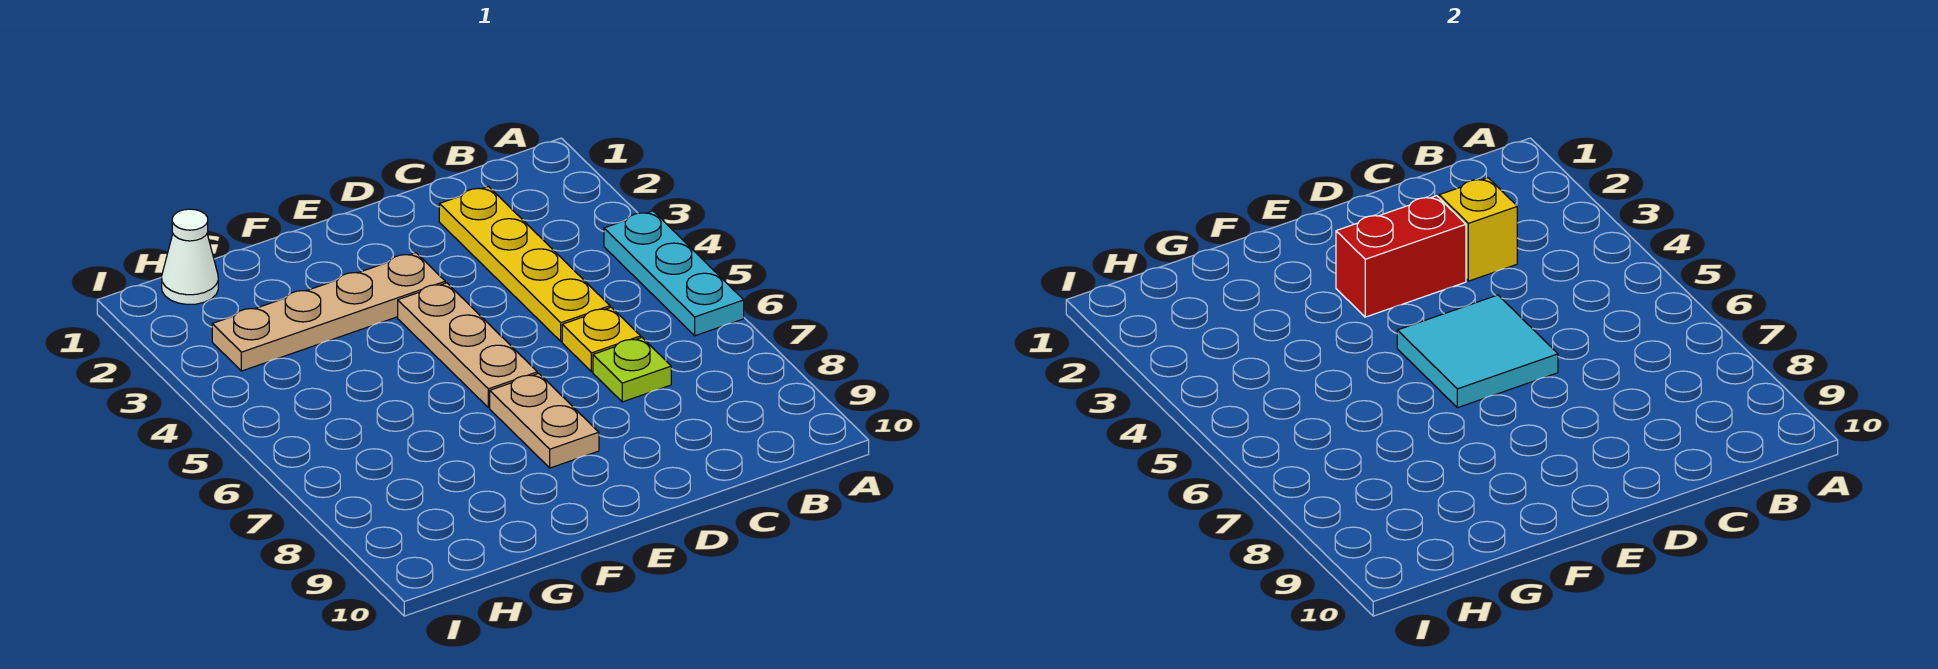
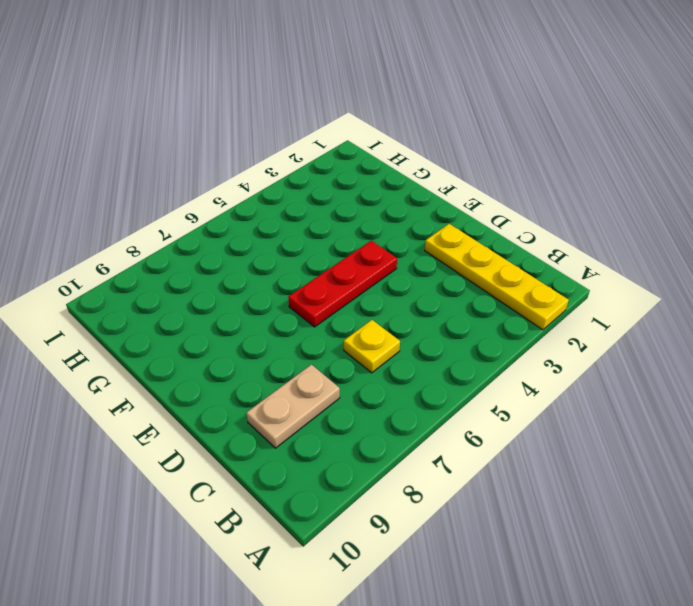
yellow 1x4 plate [425,224,569,330] -> yellow 1x4 plate turned to [439,187,610,341]
tan 1x2 plate [246,364,340,448] -> tan 1x2 plate moved to [490,373,599,468]
red 1x3 plate [288,241,397,327] -> tan 1x3 plate [398,283,537,408]
none -> cyan 1x3 plate [604,211,744,336]
none -> lime 1x1 plate [593,338,671,402]

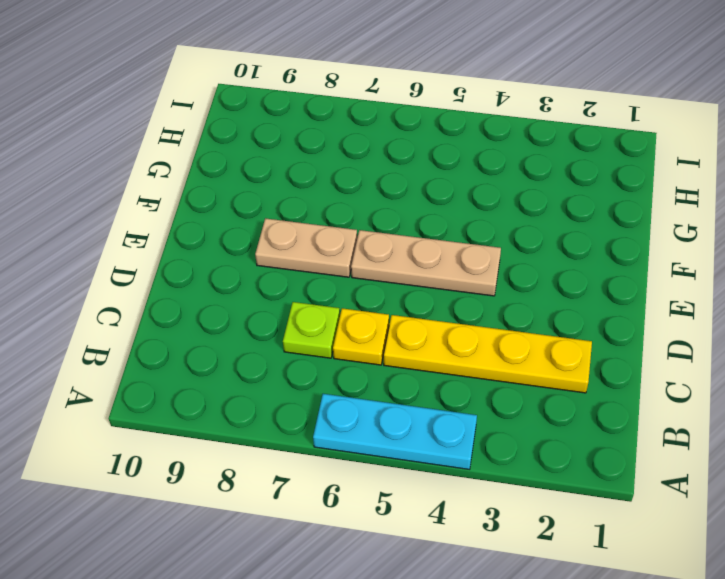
none -> tan 1x4 plate [212,253,445,371]
none -> white 1x1 cone [162,209,218,304]

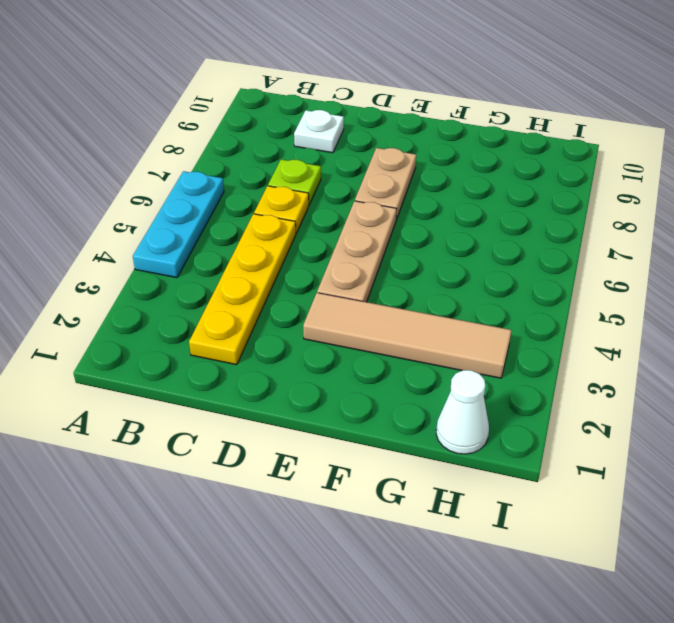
white 1x1 plate [294,110,344,153] -> none
tan 1x4 tile [303,293,511,378] -> tan 1x4 plate [212,253,445,371]
none -> yellow 1x1 brick [1439,178,1517,281]
none -> red 1x2 brick [1336,196,1466,317]

